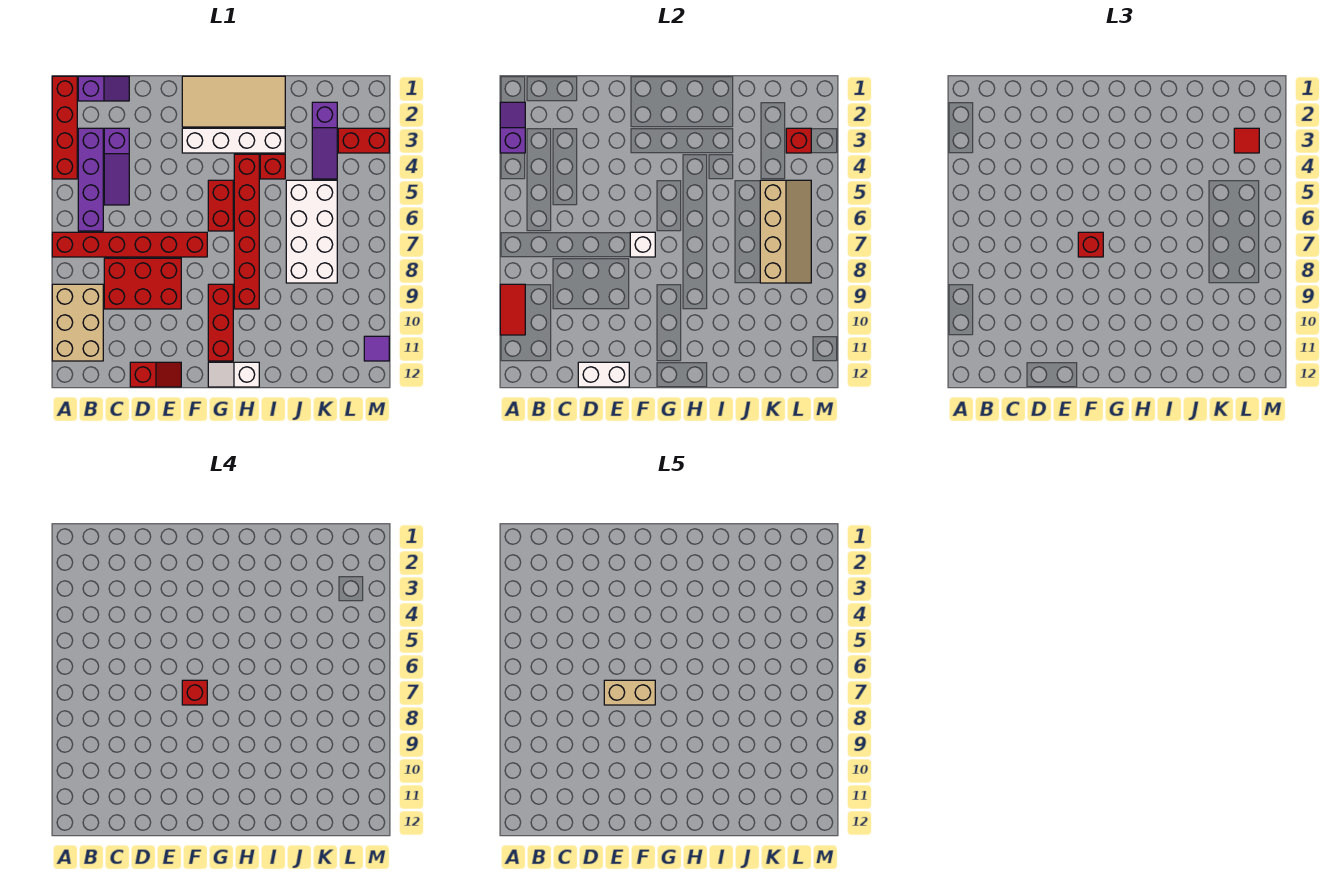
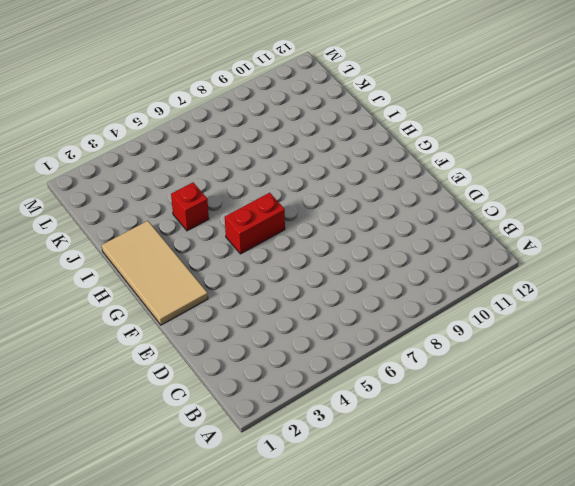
none -> red 1x4 brick [52,76,77,179]
none -> red 1x6 brick [52,232,207,257]
none -> tan 2x3 brick [52,284,103,361]

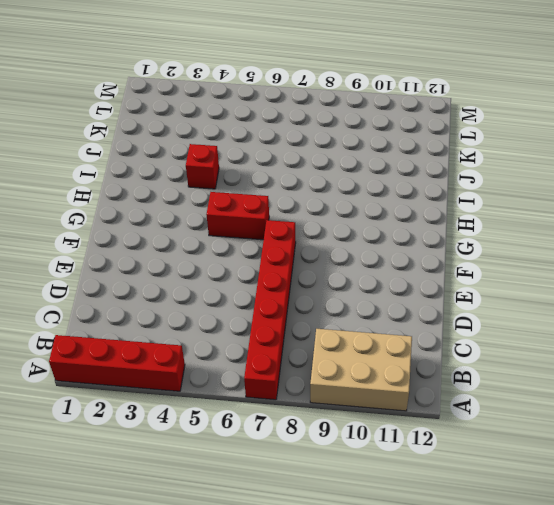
none -> purple 1x2 slope [78,76,129,101]
none -> purple 1x4 brick [78,128,103,231]
none -> purple 1x3 slope [104,128,129,205]

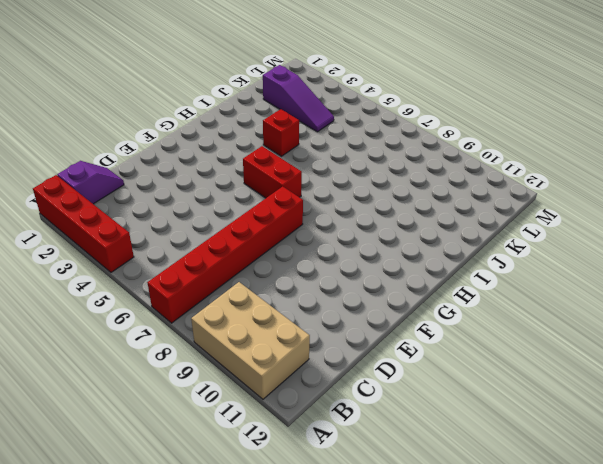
none -> purple 1x4 brick [78,128,103,231]
none -> purple 1x3 slope [104,128,129,205]
none -> red 2x3 brick [104,258,181,309]

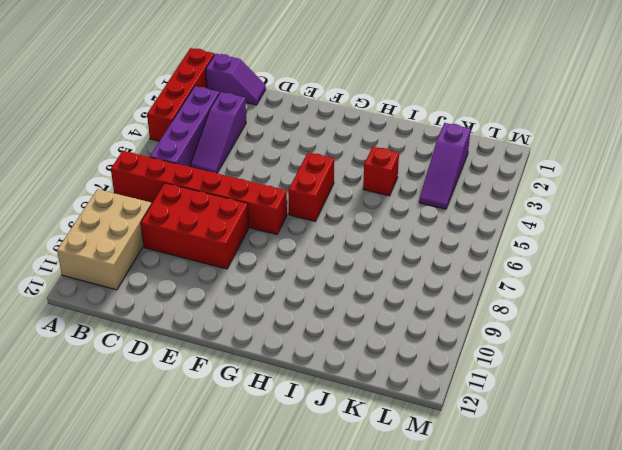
none -> red 1x2 slope [130,362,181,387]
none -> tan 2x4 tile [182,76,285,127]
none -> white 1x4 brick [182,128,285,153]

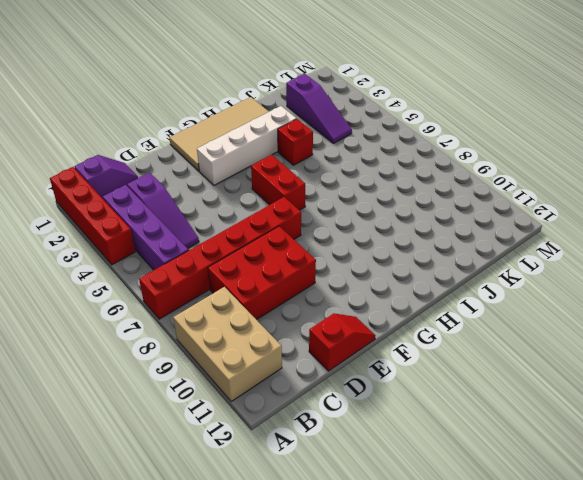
none -> red 1x3 brick [208,284,233,361]
none -> white 1x2 slope [208,362,259,387]
none -> red 1x6 brick [234,154,259,309]

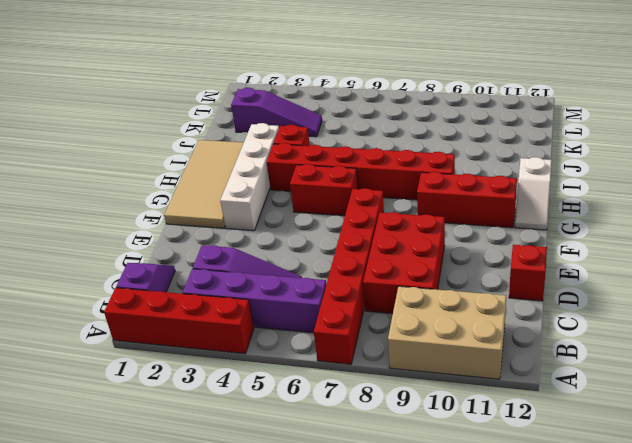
none -> white 2x4 brick [286,180,337,283]
none -> red 1x2 brick [338,128,389,153]
none -> purple 1x1 tile [364,336,389,361]

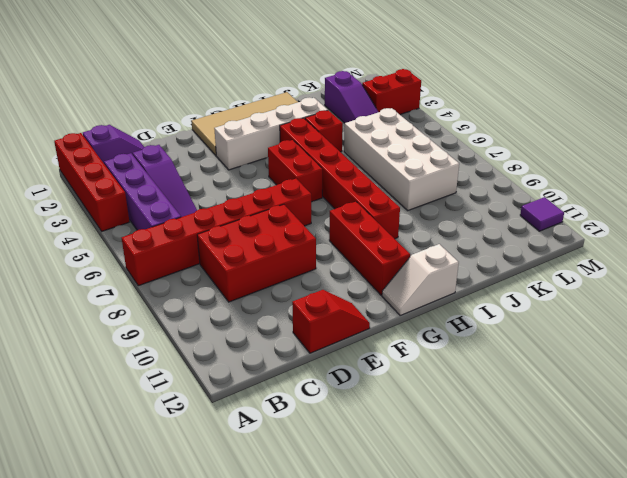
none -> tan 2x3 brick [52,284,103,361]
none -> purple 1x2 slope [500,102,525,153]
none -> red 1x2 tile [500,284,525,335]

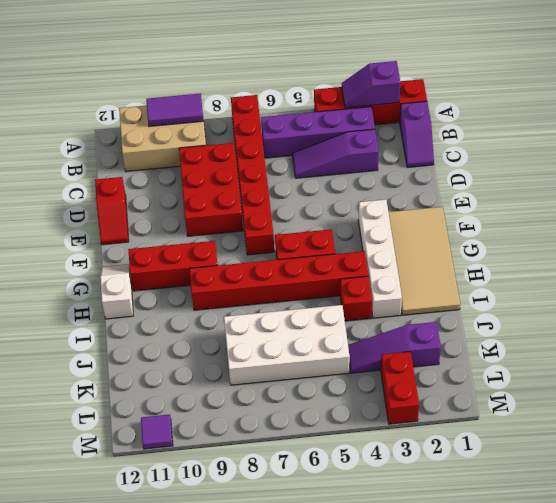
purple 1x2 slope [342,61,400,108] -> purple 1x2 slope turned to [500,102,525,153]
purple 1x2 tile [146,93,204,126] -> red 1x2 tile [500,284,525,335]
none -> white 1x2 brick [578,362,629,387]
none -> white 1x1 brick [630,232,655,257]
none -> tan 2x4 slope [760,180,811,283]

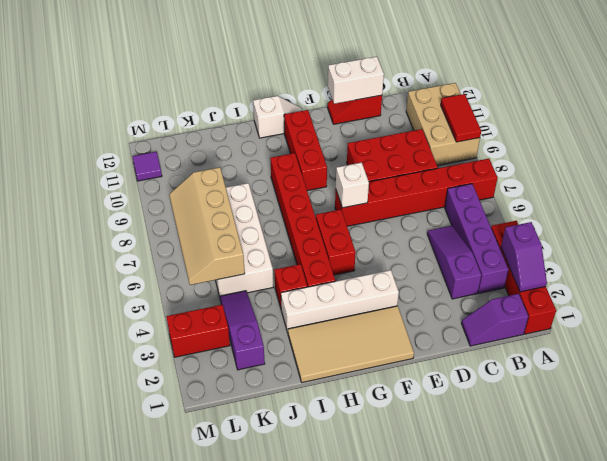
none -> red 1x1 brick [786,128,811,153]
none -> red 1x1 brick [1078,232,1103,257]
none -> red 1x1 tile [1234,128,1259,153]

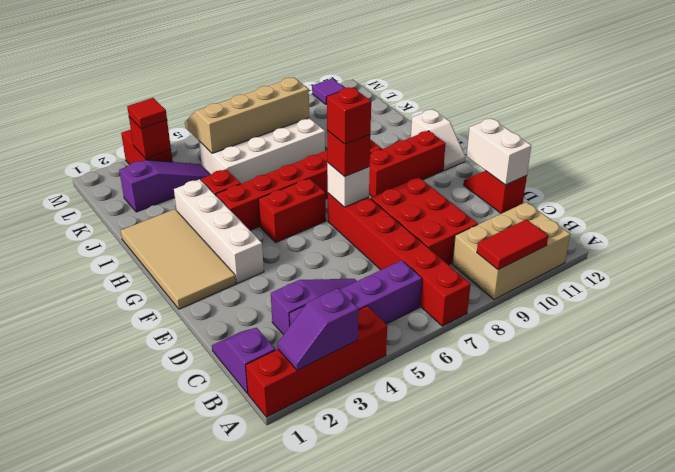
none -> tan 1x2 brick [604,680,655,705]

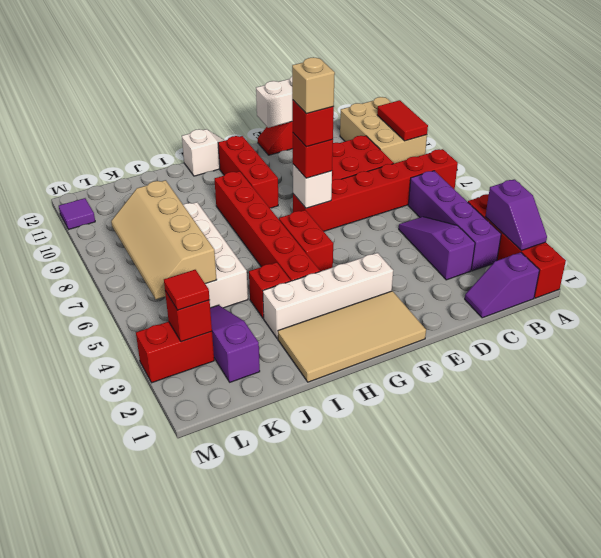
tan 1x1 brick [292,57,335,114] -> tan 1x2 brick [604,680,655,705]

